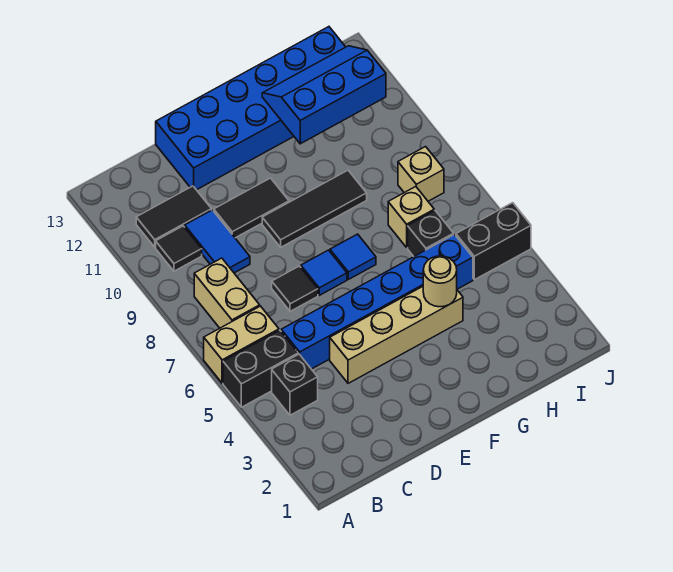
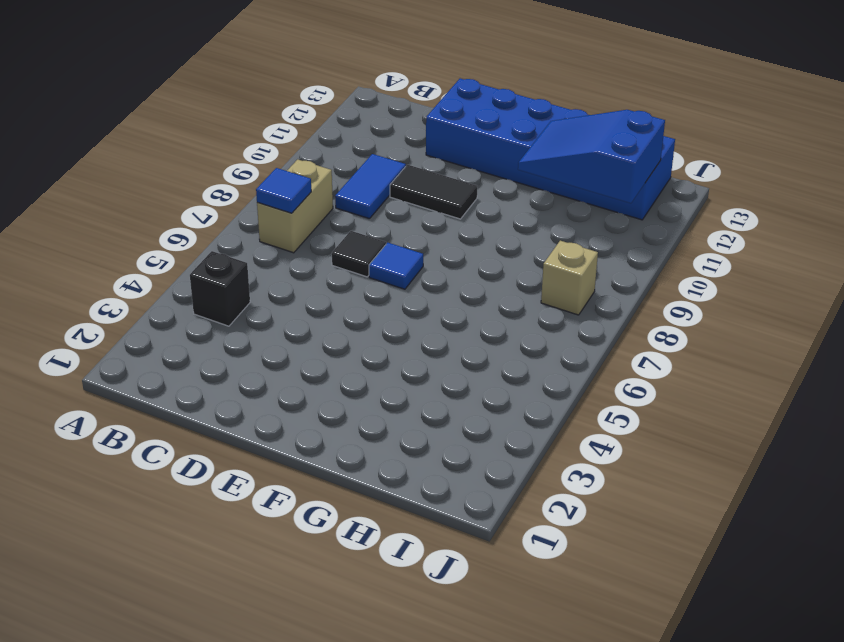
blue 1x1 tile [256,168,311,213] -> blue 1x1 tile moved to [330,234,376,279]
blue 2x3 slope [518,110,665,203] -> blue 2x3 slope turned to [262,46,386,144]
none -> black 1x2 brick [223,330,298,407]
none -> tan 1x2 brick [204,306,279,383]
none -> black 1x1 tile [156,226,202,271]

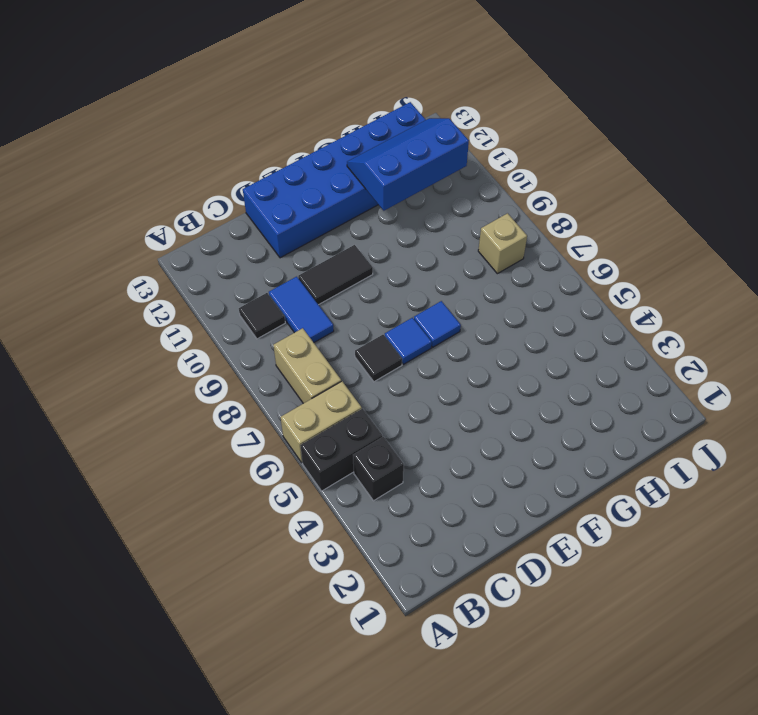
none -> black 1x2 tile [136,186,211,247]
none -> blue 1x6 brick [281,235,473,369]
none -> tan 1x4 brick [330,287,463,383]

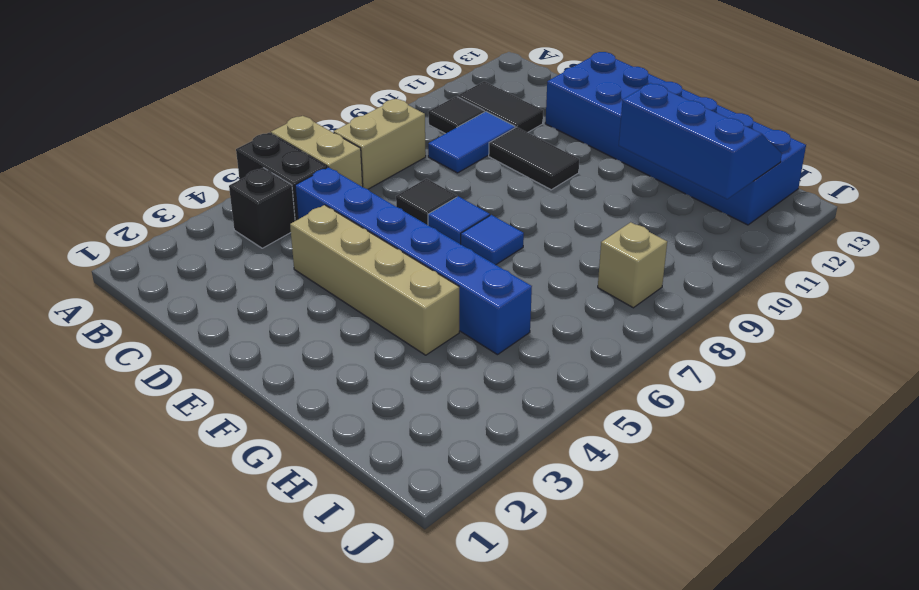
none -> black 1x3 tile [262,170,367,247]
none -> black 1x1 brick [408,211,454,256]
none -> tan 1x1 brick [388,187,434,247]

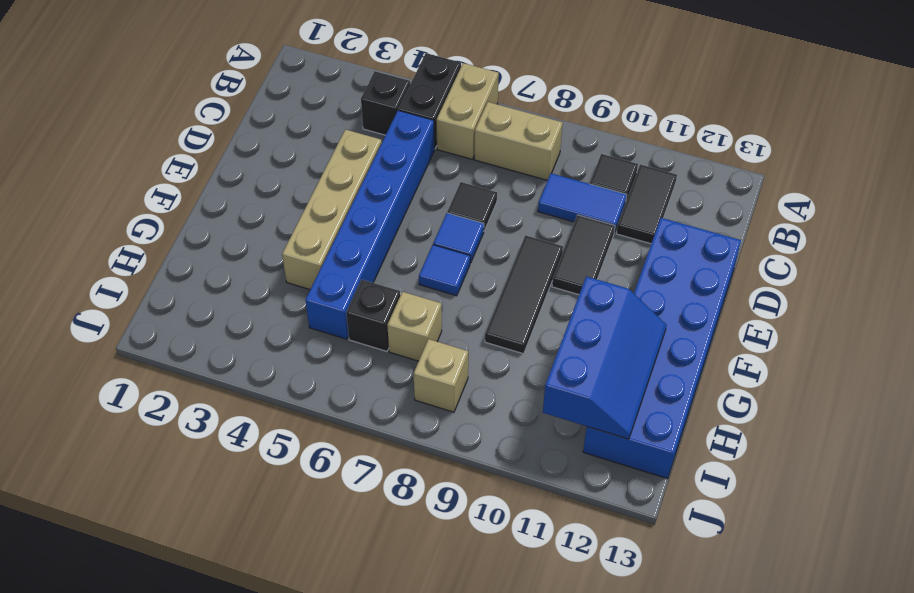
none -> black 1x2 brick [456,203,531,280]
none -> tan 1x1 round brick [423,256,457,307]

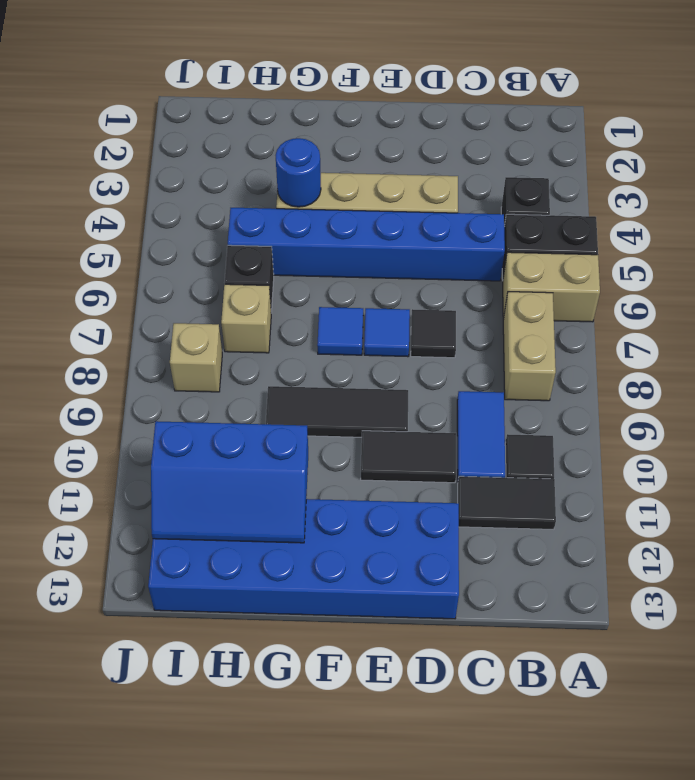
blue 1x1 round brick [276,138,321,207] -> tan 1x1 round brick [423,256,457,307]
none -> black 1x2 brick [456,203,531,280]

